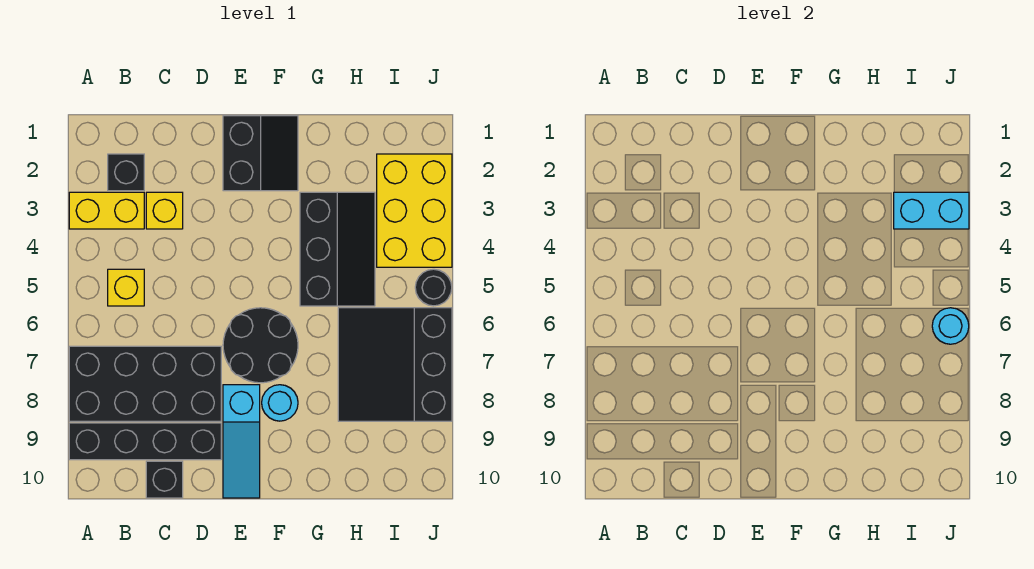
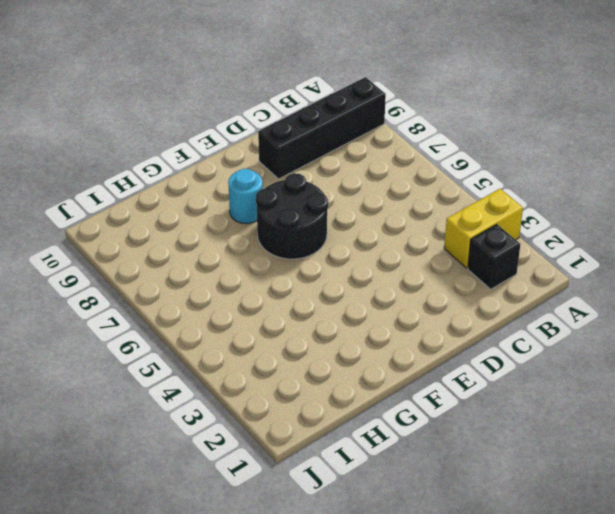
none -> black 2x4 brick [69,346,221,421]
none -> yellow 1x1 brick [108,269,144,306]
none -> yellow 1x1 brick [146,192,183,229]

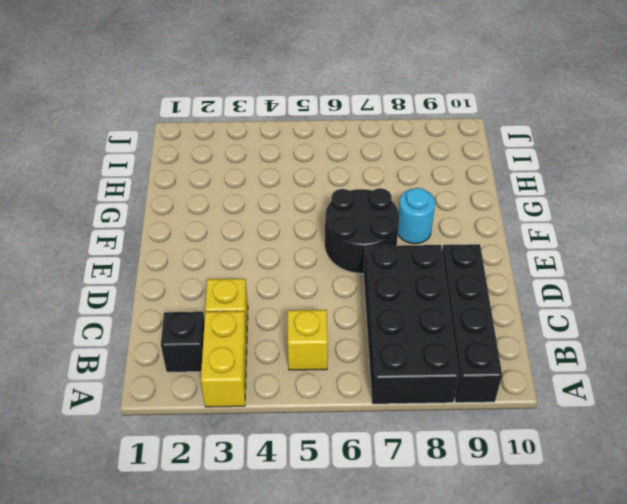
none -> black 1x1 brick [146,461,183,498]
none -> black 2x2 slope [223,116,298,191]
none -> cyan 1x3 slope [223,385,260,498]

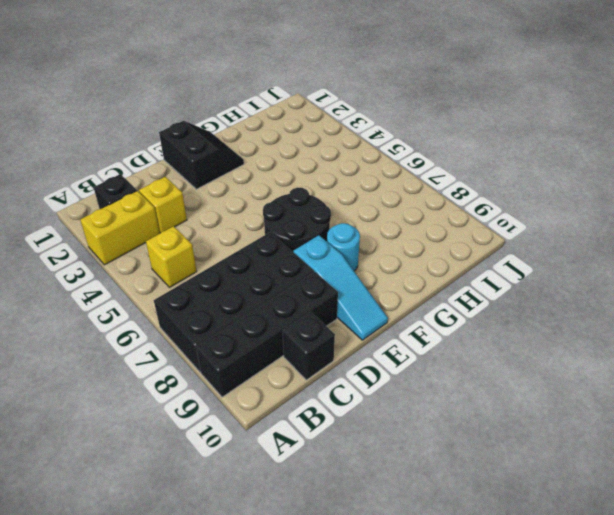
none -> black 2x3 slope [300,192,375,306]
none -> black 3x3 slope [338,308,452,421]
none -> yellow 2x3 brick [377,154,452,267]

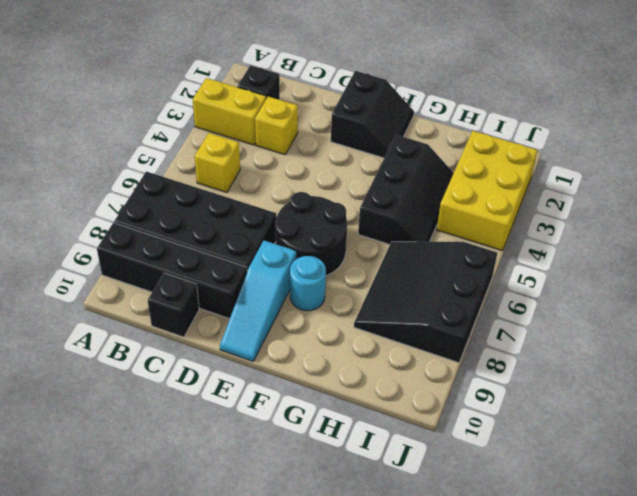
none -> black 1x1 round brick [415,269,452,306]
none -> cyan 1x2 brick [894,192,969,229]
none -> cyan 1x1 round brick [932,308,969,344]

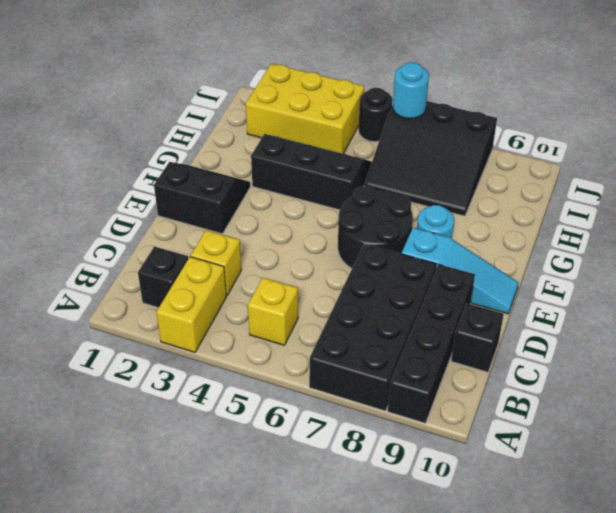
none -> cyan 1x2 brick [894,192,969,229]

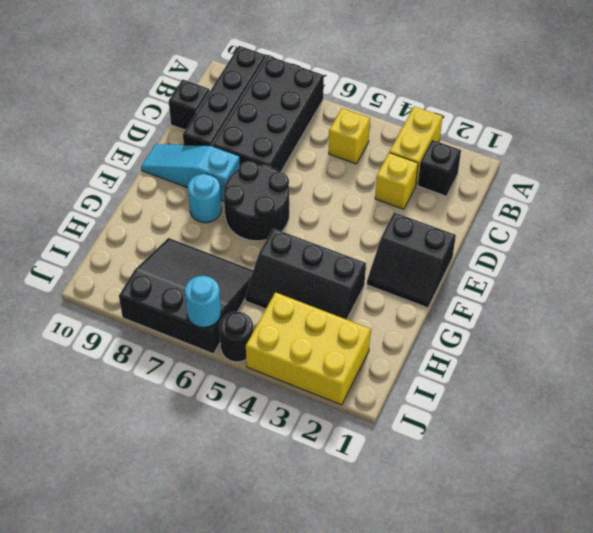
none -> cyan 1x2 brick [894,192,969,229]

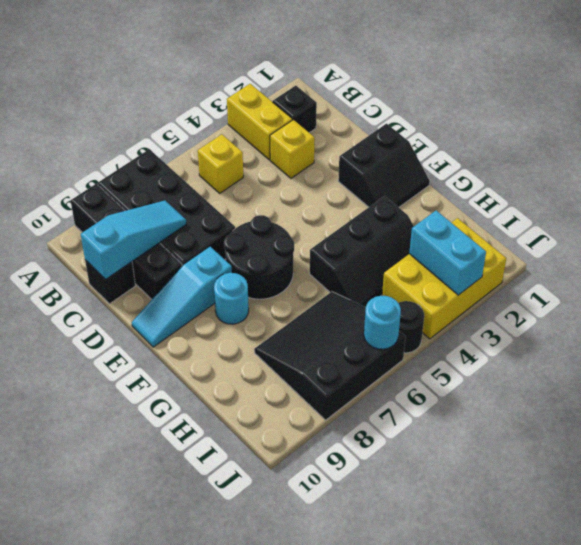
cyan 1x3 slope [81,201,186,279] -> none

